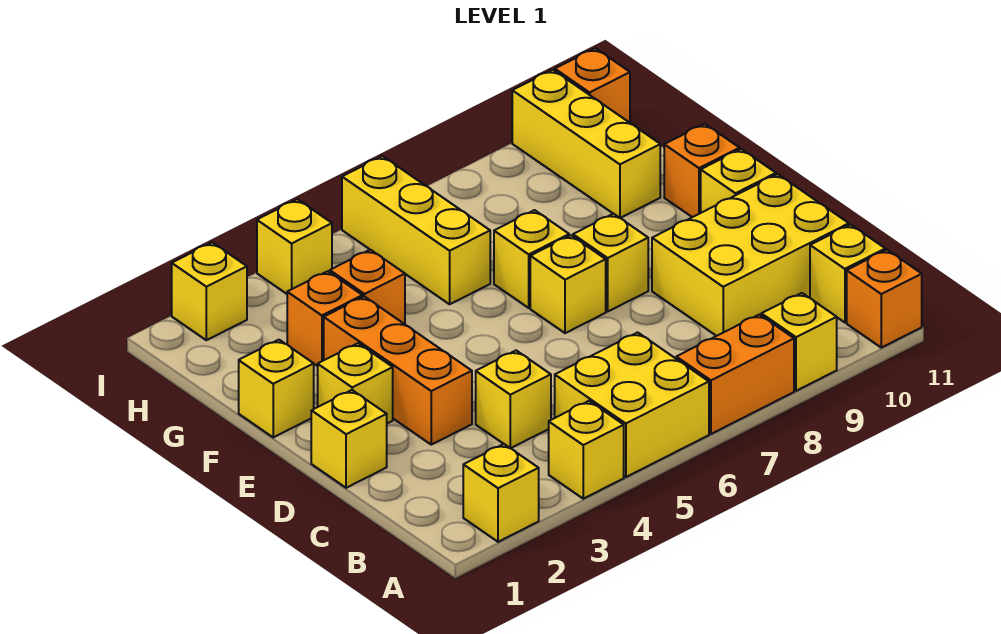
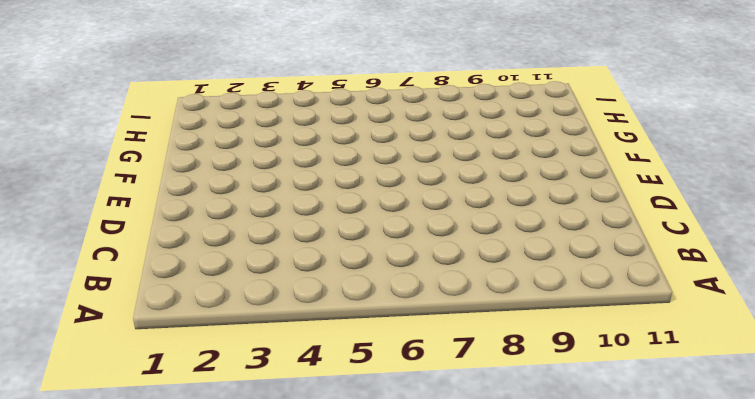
none -> yellow 1x1 brick [463,444,539,542]
none -> yellow 1x1 brick [549,401,624,499]
none -> yellow 2x2 brick [555,332,709,477]

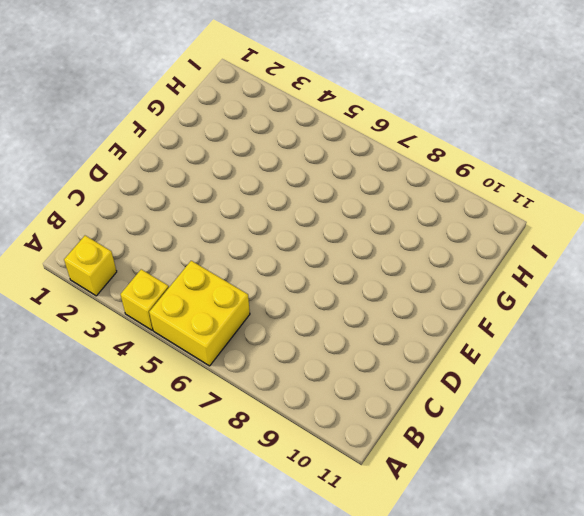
none -> orange 1x2 brick [676,315,794,434]
none -> yellow 1x1 brick [761,293,837,391]
none -> orange 1x1 brick [847,250,922,348]

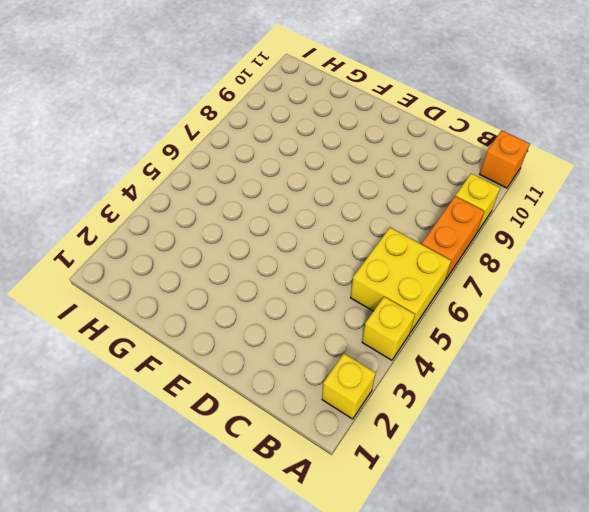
none -> yellow 1x1 brick [810,225,885,322]
none -> yellow 1x1 brick [476,351,551,448]
none -> yellow 2x3 brick [652,174,849,336]

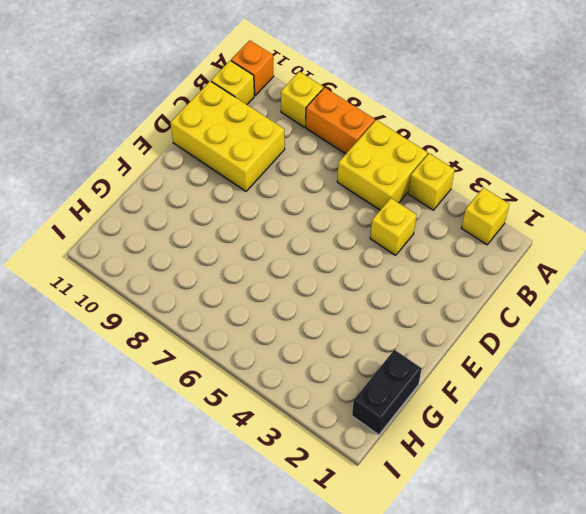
black 1x2 brick [352,350,422,435] -> none
none -> yellow 1x1 brick [311,390,387,488]
none -> orange 1x3 brick [324,297,472,445]
none -> yellow 1x1 brick [318,343,393,423]

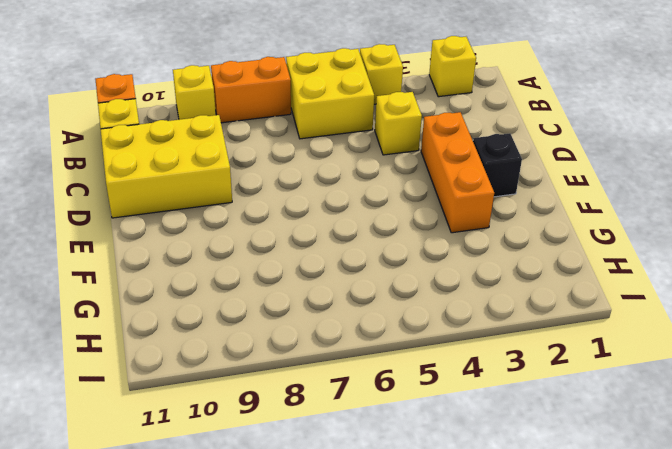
black 1x1 brick [473,133,522,197] -> yellow 1x1 brick [318,343,393,423]
none -> yellow 1x1 brick [311,390,387,488]
none -> yellow 1x1 brick [530,235,606,333]
none -> yellow 1x1 brick [573,214,648,311]

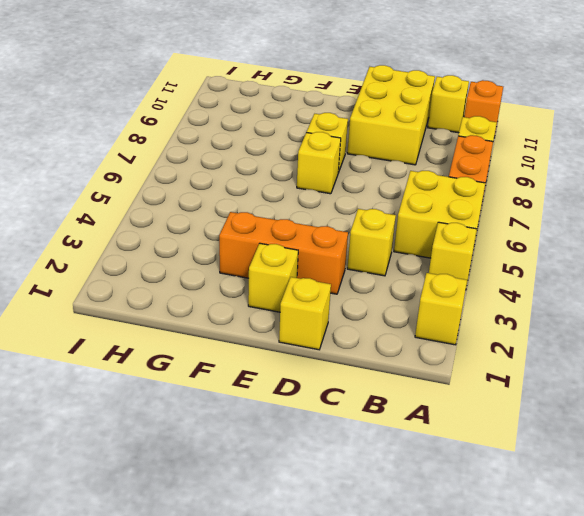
none -> yellow 1x1 brick [701,149,776,213]
none -> yellow 1x1 brick [239,340,314,437]
none -> yellow 1x1 brick [494,210,569,308]

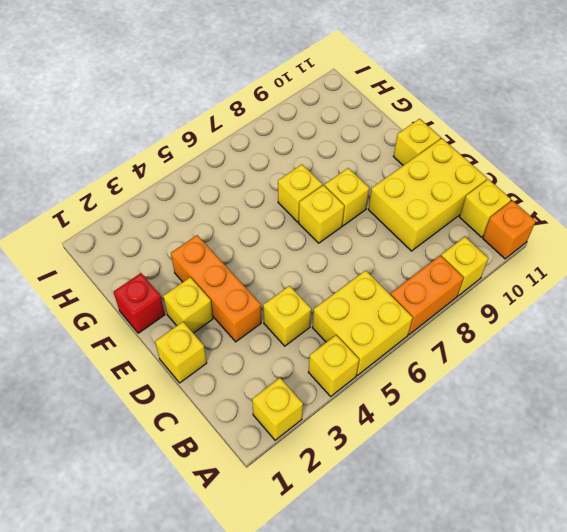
red 1x1 brick [114,273,165,333] -> yellow 1x1 brick [239,340,314,437]
none -> orange 1x1 brick [664,124,740,217]
none -> orange 1x1 brick [287,271,362,366]
none -> orange 1x1 brick [330,250,405,324]

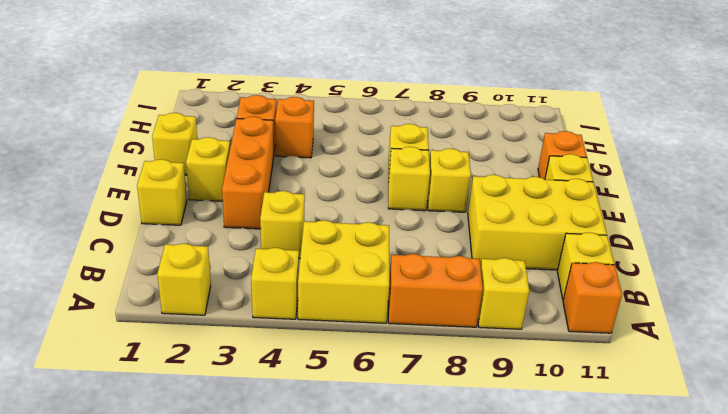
none -> yellow 1x3 brick [342,156,490,304]
none -> yellow 1x3 brick [512,70,660,218]
none -> yellow 1x1 brick [172,242,247,340]

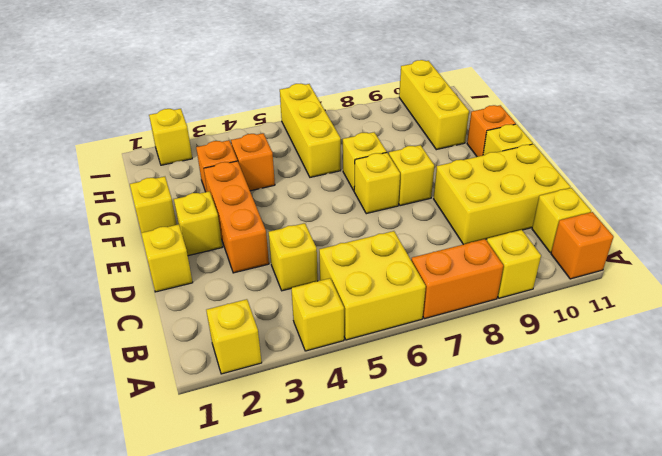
none -> yellow 1x1 brick [257,199,332,294]
none -> orange 1x1 brick [555,48,630,123]

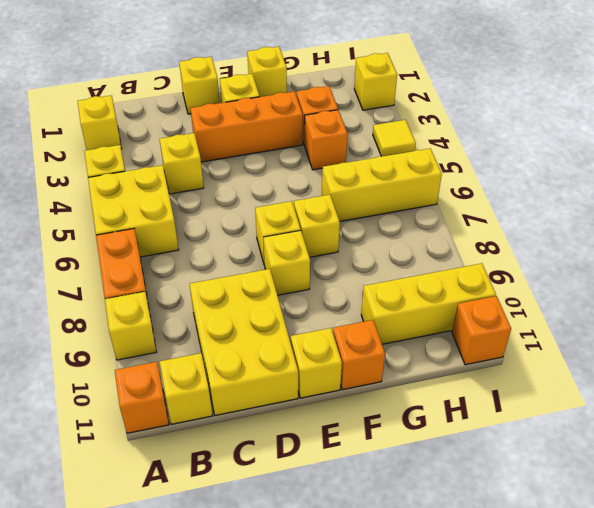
yellow 1x1 tile [373,120,416,156] -> yellow 1x1 brick [257,199,332,294]

